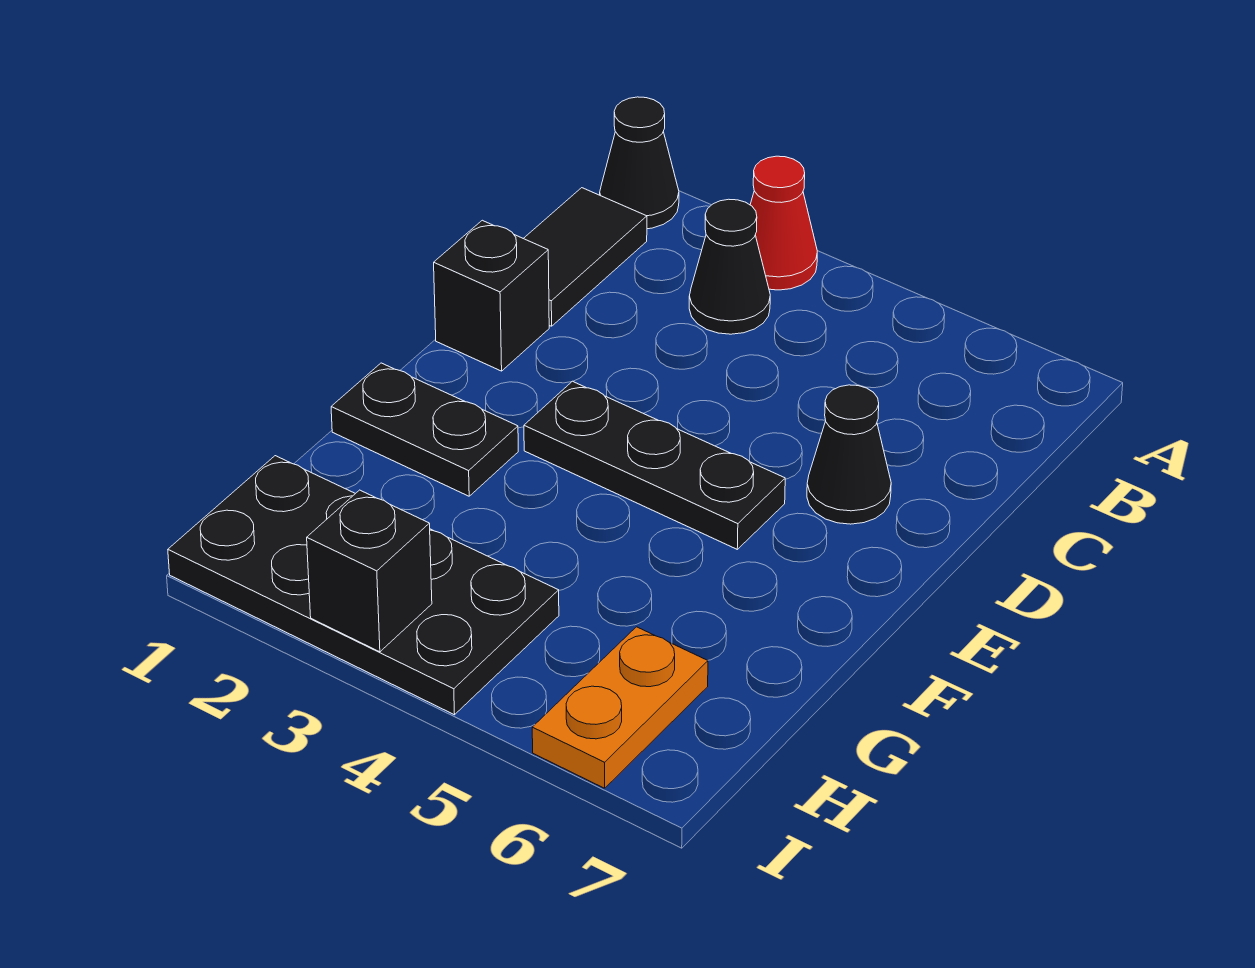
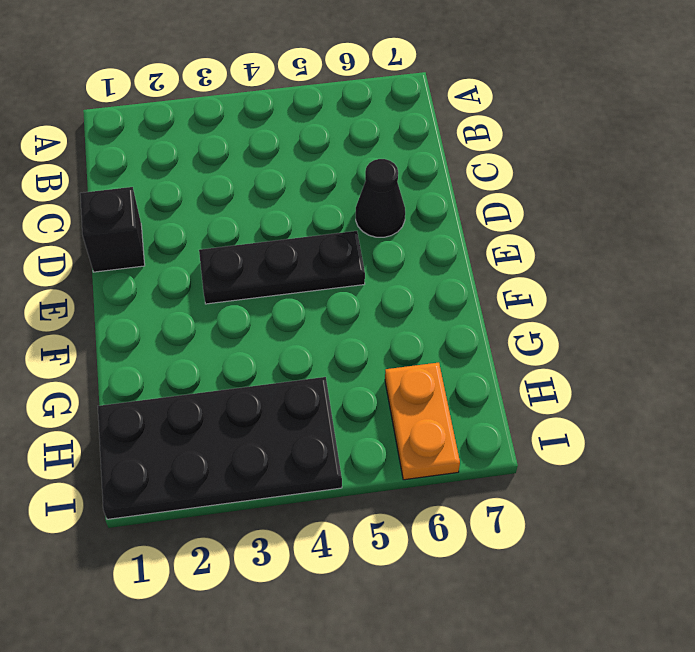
none -> black 1x1 cone [600,97,679,229]
none -> red 1x1 cone [750,156,817,290]

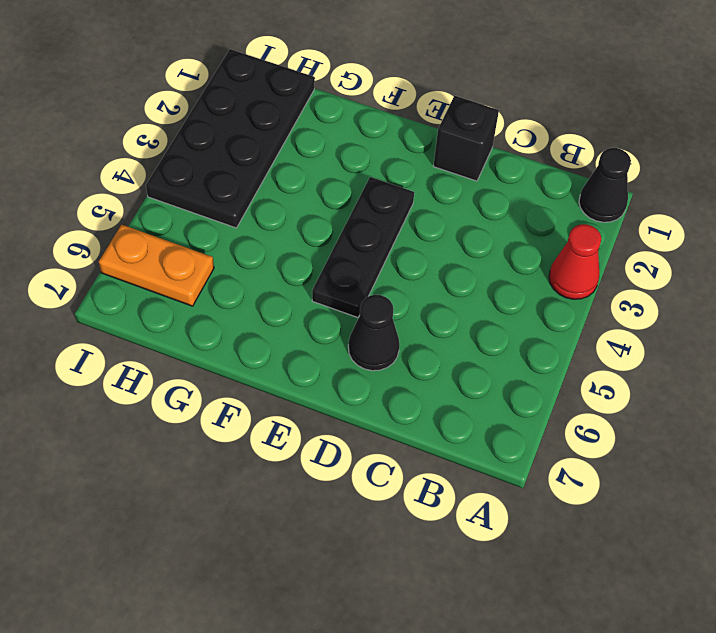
none -> black 1x2 tile [523,188,647,326]
none -> black 1x1 cone [689,199,770,334]

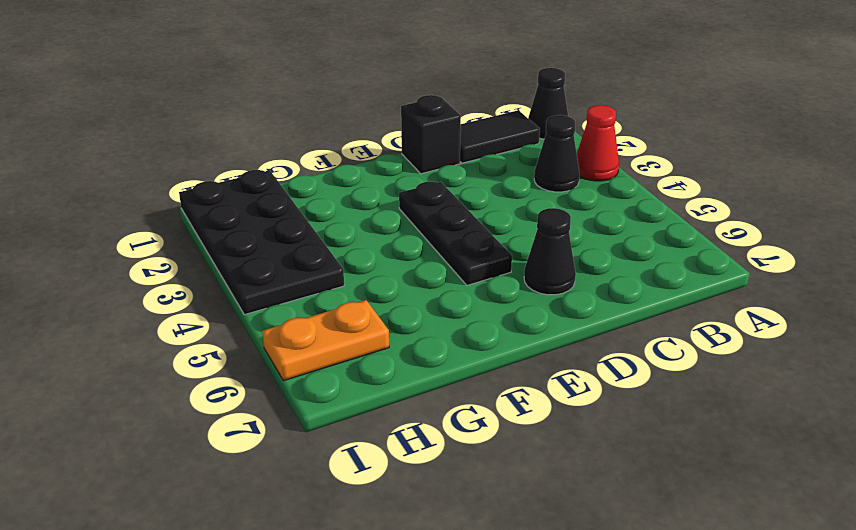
none -> black 1x2 plate [331,363,518,496]
none -> black 1x1 brick [307,490,432,652]

